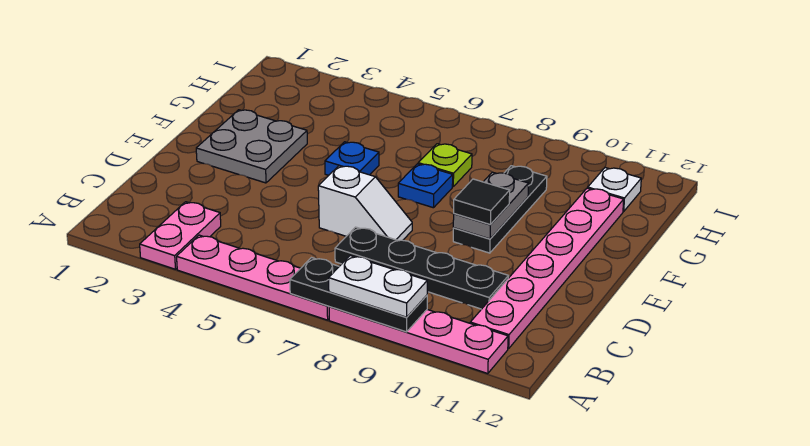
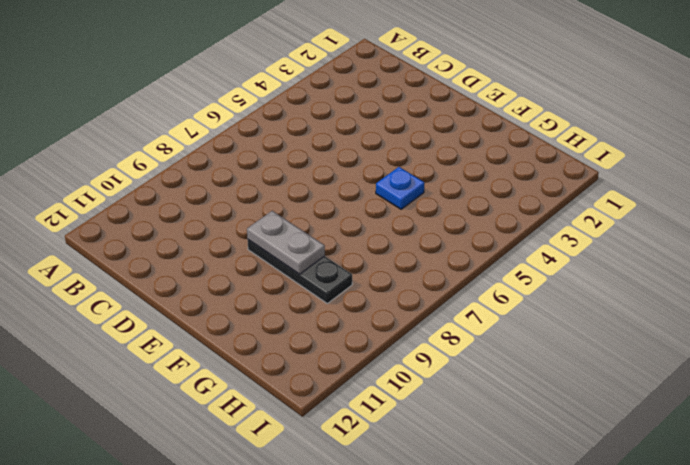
none -> pink 1x2 plate [140,202,221,269]
none -> pink 1x4 plate [177,235,329,320]
none -> pink 1x4 plate [329,307,508,374]

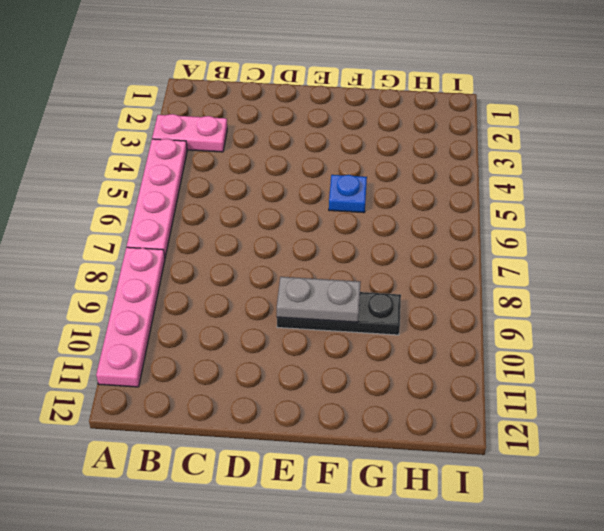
none -> pink 1x6 plate [470,188,624,349]
none -> black 1x4 plate [335,227,509,309]
none -> white 1x2 slope [318,166,412,241]

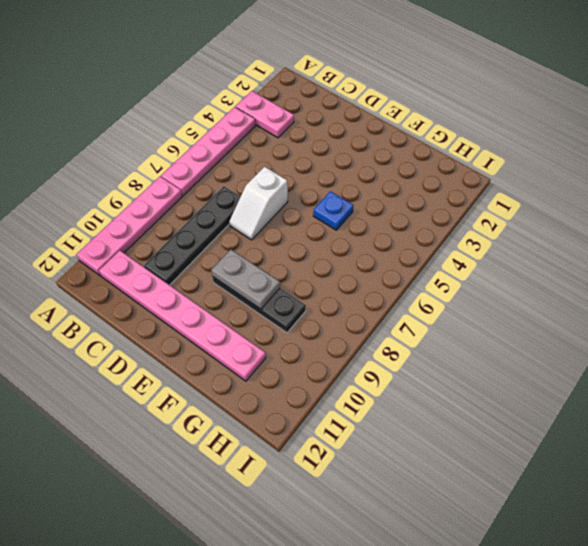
none -> grey 2x2 plate [196,110,307,183]
none -> blue 1x1 plate [398,164,453,208]
none -> lime 1x1 plate [418,144,472,187]

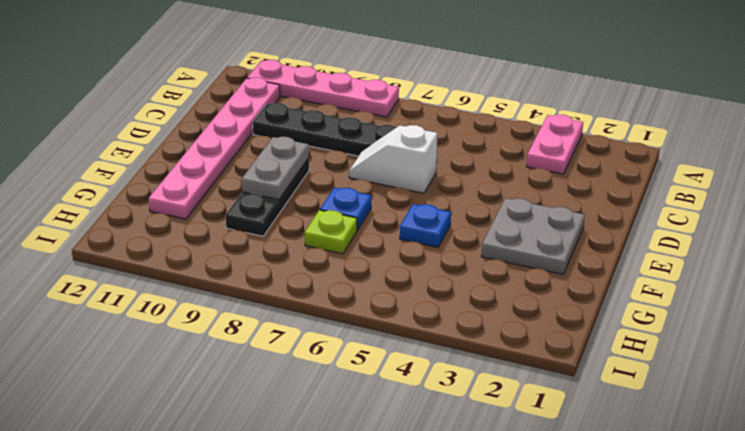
none -> pink 1x4 plate [177,235,329,320]
none -> white 1x1 plate [588,168,641,211]
none -> black 1x3 plate [290,258,427,332]

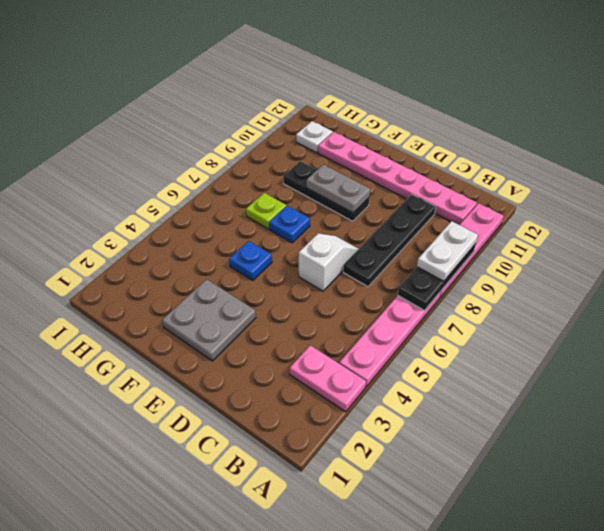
none -> black 1x1 tile [454,179,510,225]

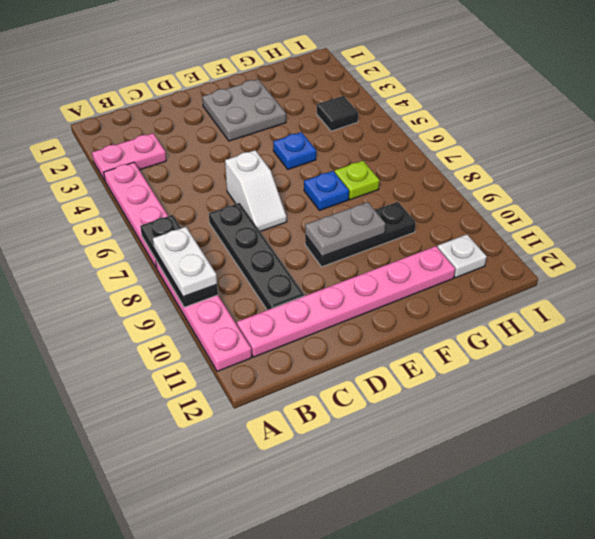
black 1x1 tile [317,96,358,131] -> black 1x1 tile moved to [454,179,510,225]

